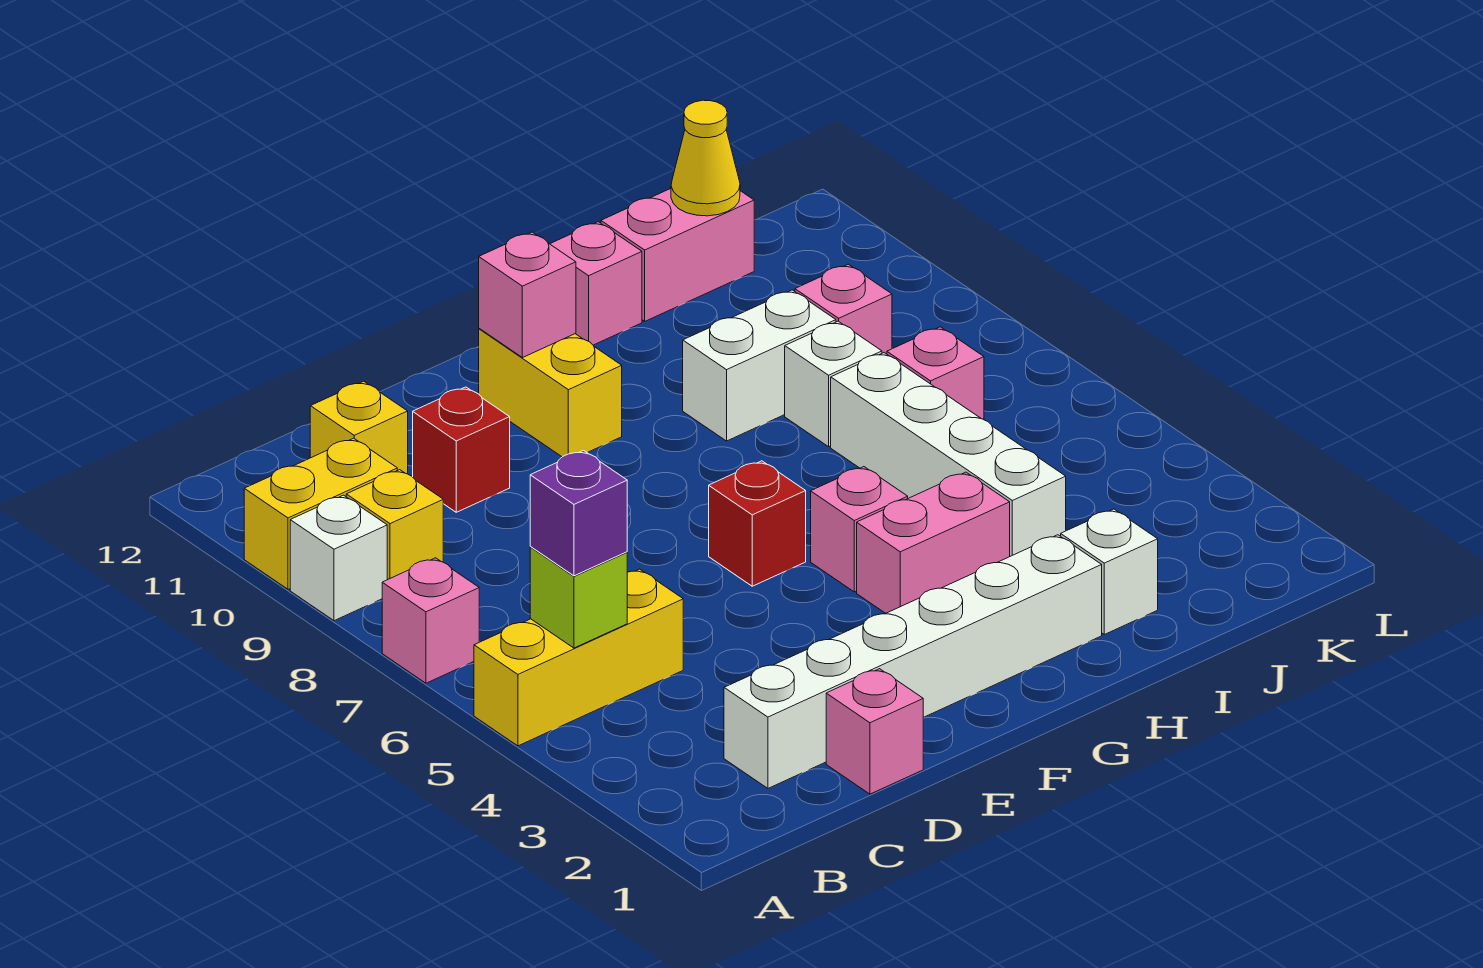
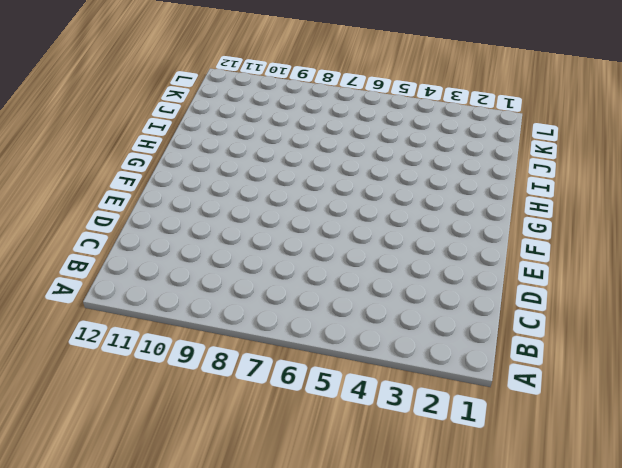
none -> yellow 1x3 brick [474,569,683,746]
none -> pink 1x1 brick [382,558,479,683]
none -> white 1x1 brick [290,495,387,621]

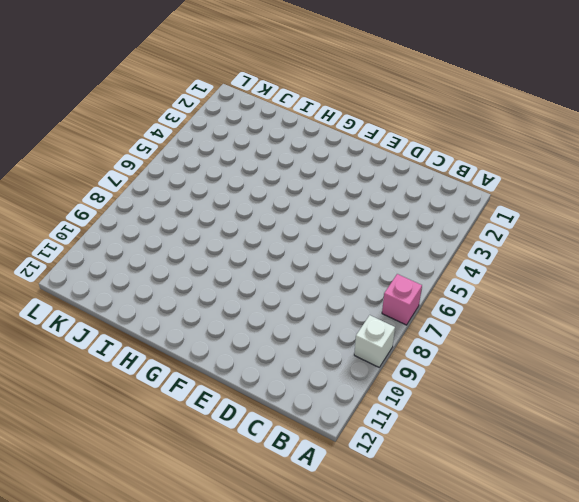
none -> yellow 1x3 brick [474,569,683,746]
none -> yellow 1x2 brick [244,438,397,589]
none -> yellow 1x1 brick [346,470,443,580]

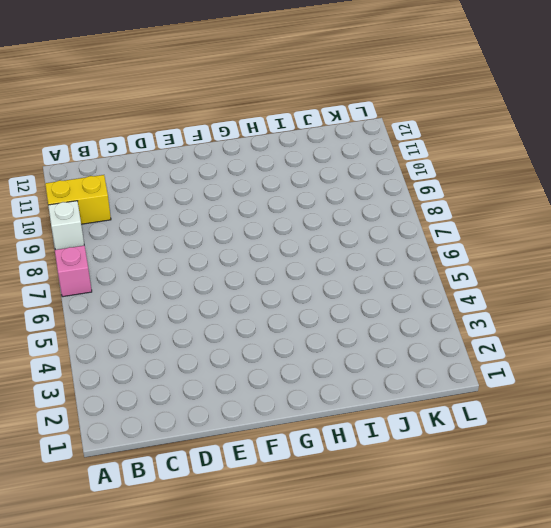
none -> yellow 1x3 brick [474,569,683,746]
none -> yellow 1x1 brick [346,470,443,580]
none -> white 1x6 brick [724,535,1102,788]

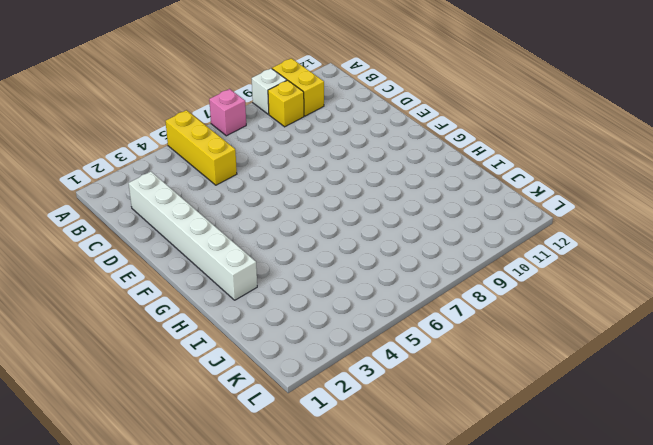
none -> yellow 1x1 brick [310,381,408,474]
none -> pink 1x1 brick [826,669,923,794]
none -> red 1x1 brick [413,387,510,512]

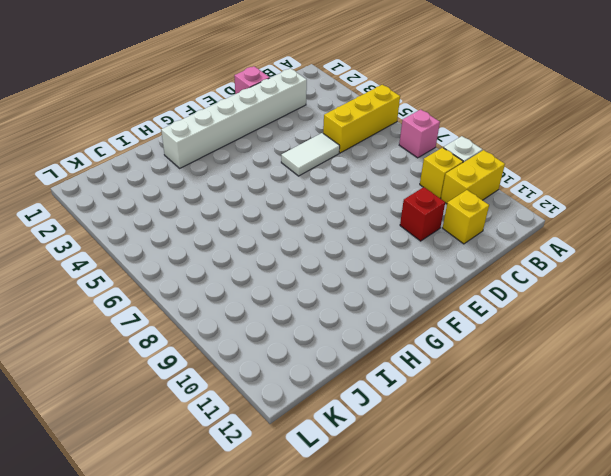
white 1x2 tile [281,133,340,176] -> none
none -> red 1x1 brick [709,461,806,586]
none -> yellow 1x2 brick [479,329,622,457]
none -> pink 1x2 brick [857,472,1010,613]

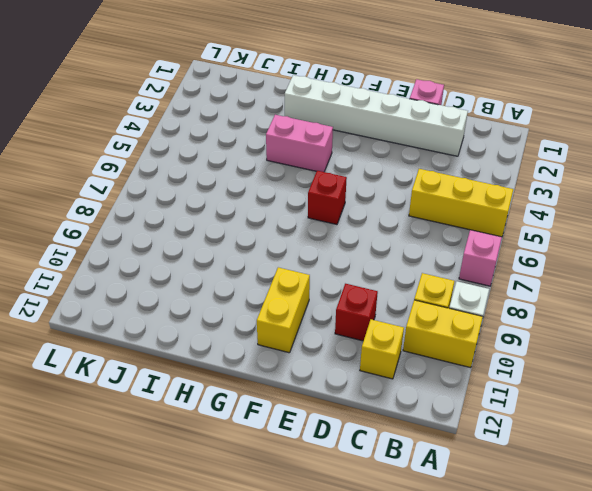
none -> pink 1x1 brick [811,467,908,592]
none -> white 1x2 brick [683,290,836,441]
none -> pink 1x1 brick [550,222,642,345]

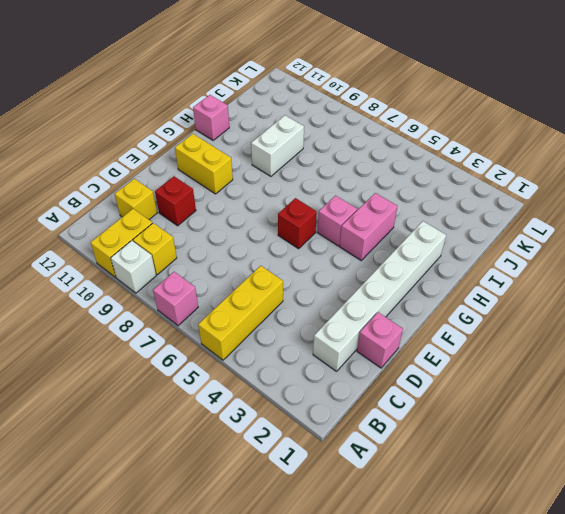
none -> white 1x1 brick [1061,509,1158,634]
none -> white 1x4 brick [831,353,1066,556]
none -> white 1x1 brick [785,321,882,447]

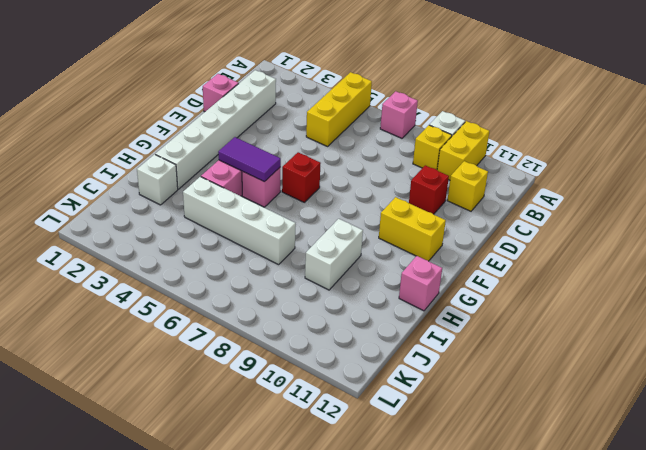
purple 1x2 tile [218,137,281,182] -> none
none -> white 1x1 brick [785,321,882,447]
none -> pink 1x2 brick [601,189,754,321]
none -> pink 1x1 brick [887,327,984,420]

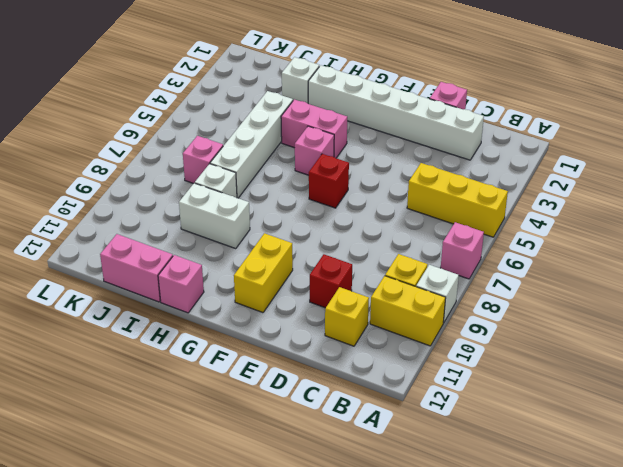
none -> pink 1x1 brick [795,264,892,354]
none -> lime 1x1 brick [530,547,627,648]
none -> pink 1x1 brick [479,232,576,358]

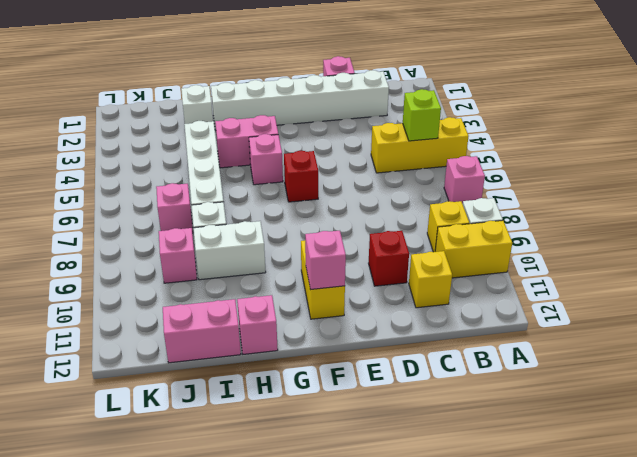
none -> yellow 1x1 cone [671,100,740,216]
none -> purple 1x1 brick [530,451,627,576]

